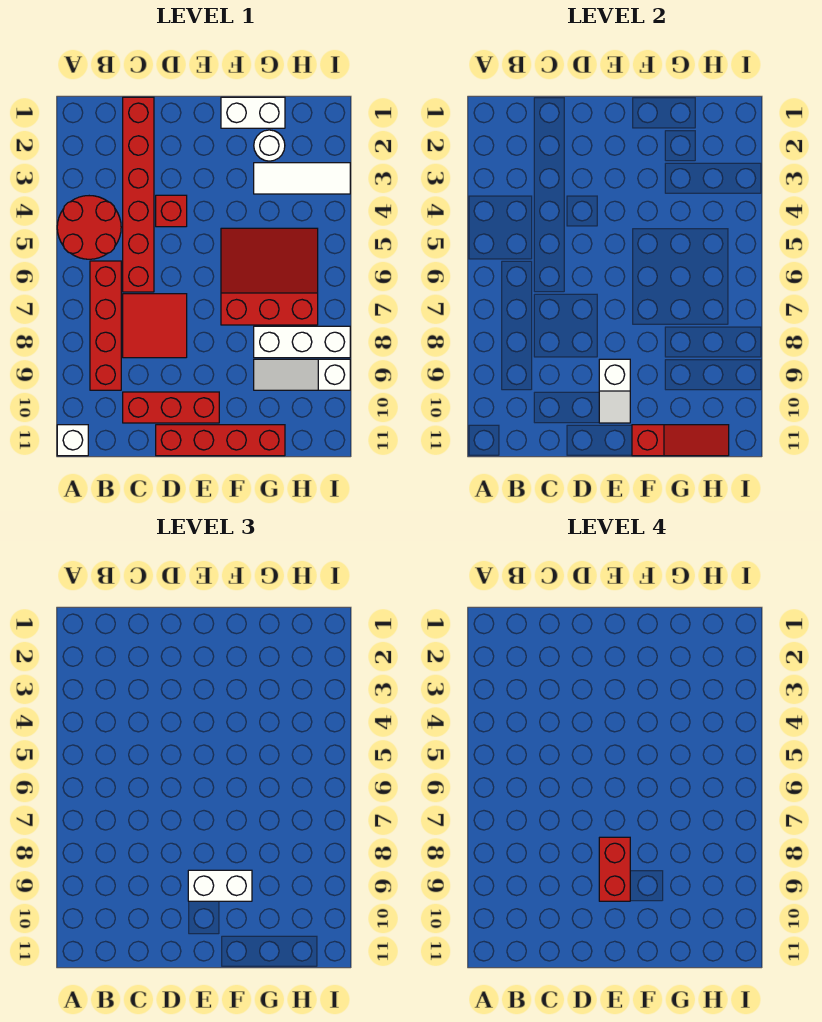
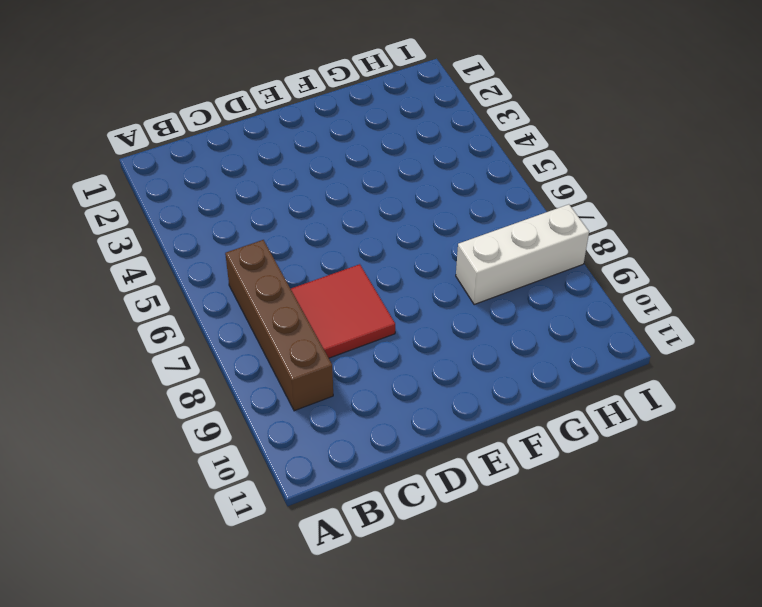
brown 1x4 brick [225,240,333,411] -> red 1x4 brick [90,261,121,390]
none -> red 2x2 round brick [57,196,121,259]
none -> white 1x1 brick [57,425,88,456]
none -> red 1x6 brick [123,97,154,292]

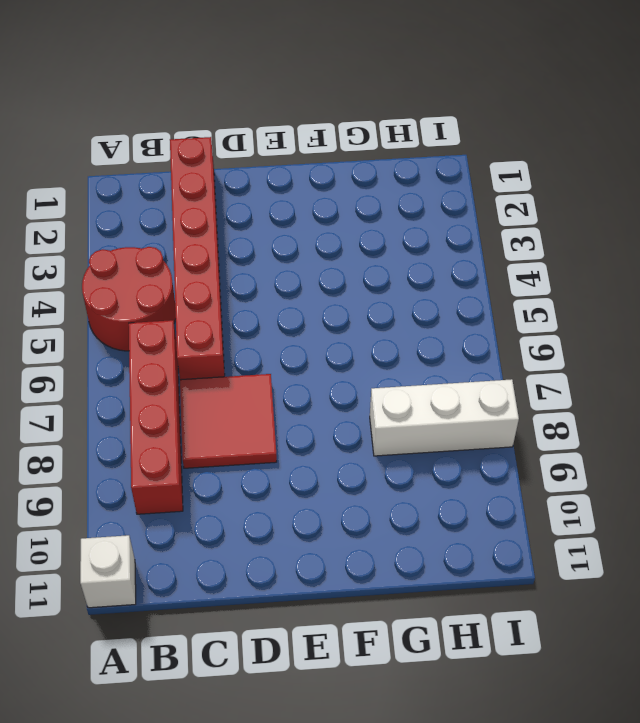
none -> red 1x3 brick [123,392,219,423]
none -> red 1x1 brick [156,195,187,227]
none -> red 1x4 brick [156,425,285,456]

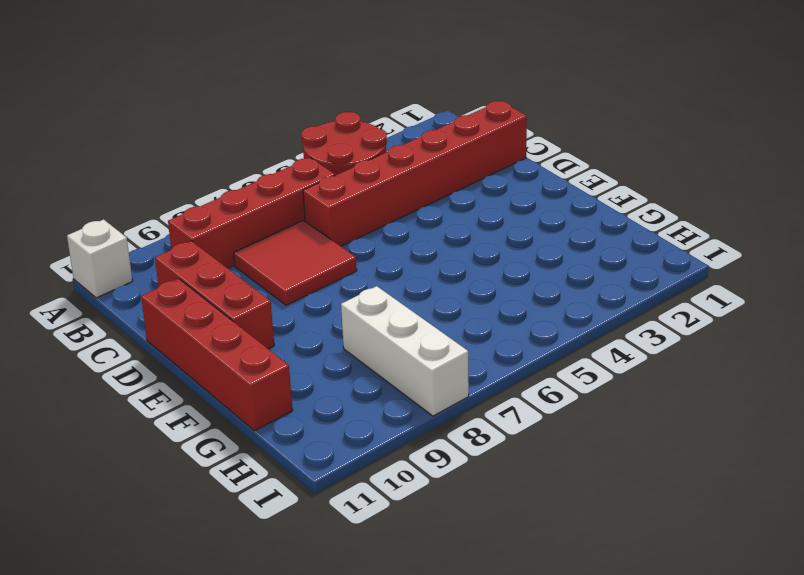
none -> red 1x1 brick [156,195,187,227]
none -> white 1x2 brick [221,97,285,128]
none -> red 3x3 slope [221,228,318,325]

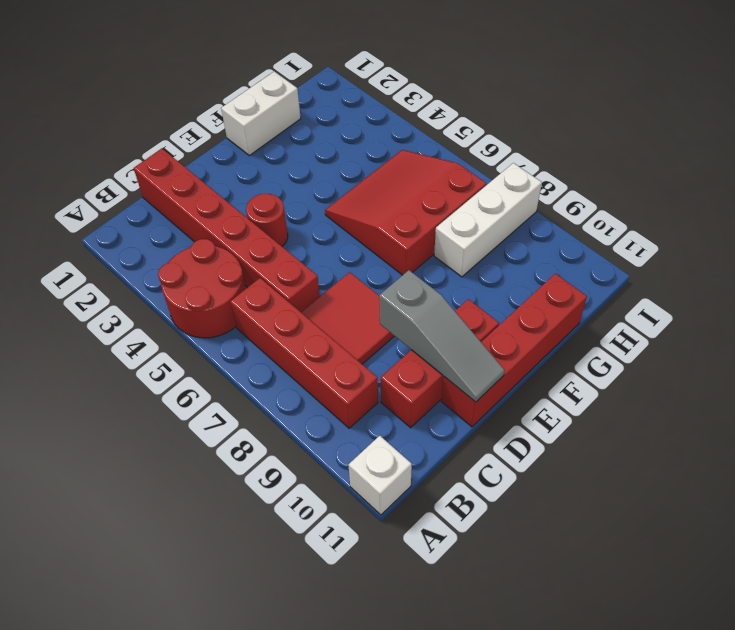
red 1x1 round brick [246,194,288,246] -> red 1x1 brick [156,195,187,227]
grey 1x3 slope [379,270,505,402] -> none
none -> white 1x1 round brick [254,130,285,161]
none -> white 1x3 tile [254,163,350,194]
none -> white 1x3 slope [254,359,350,390]

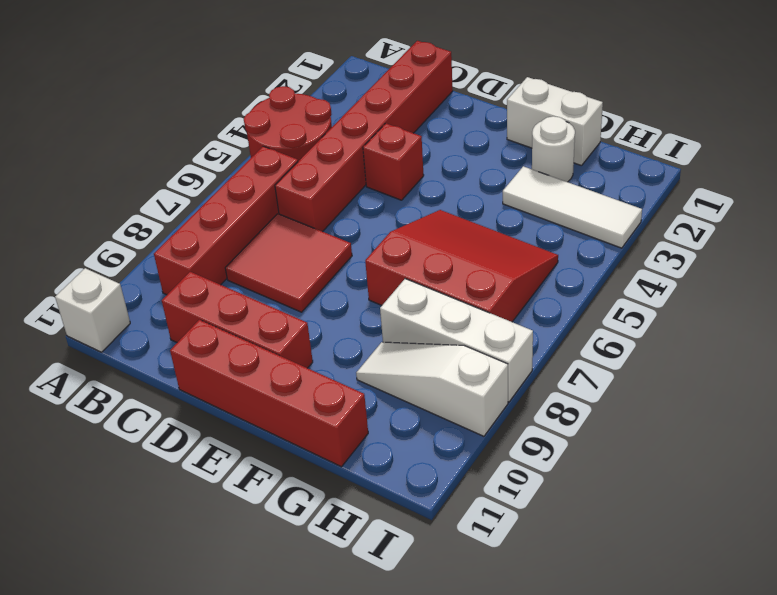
none -> white 1x2 slope [599,359,630,423]
none -> red 1x3 slope [632,425,729,456]
none -> white 1x2 brick [188,870,252,901]

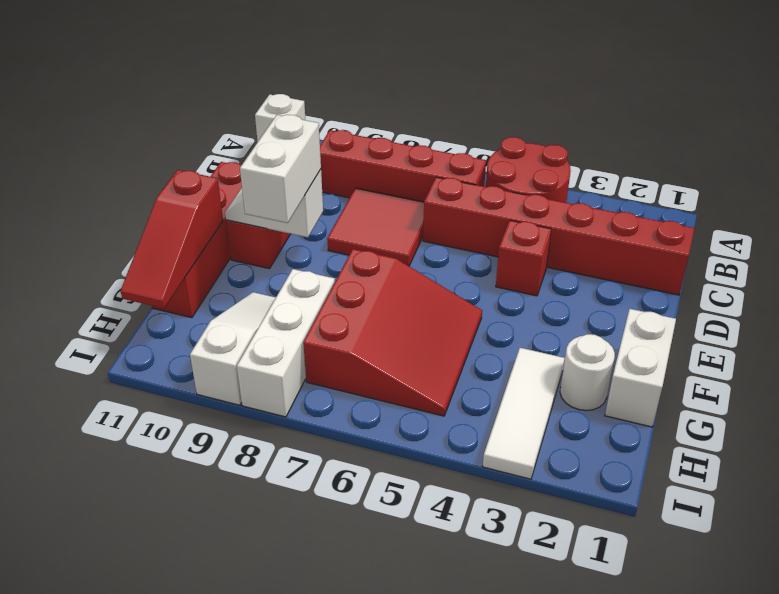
none -> red 1x2 brick [599,837,630,901]

